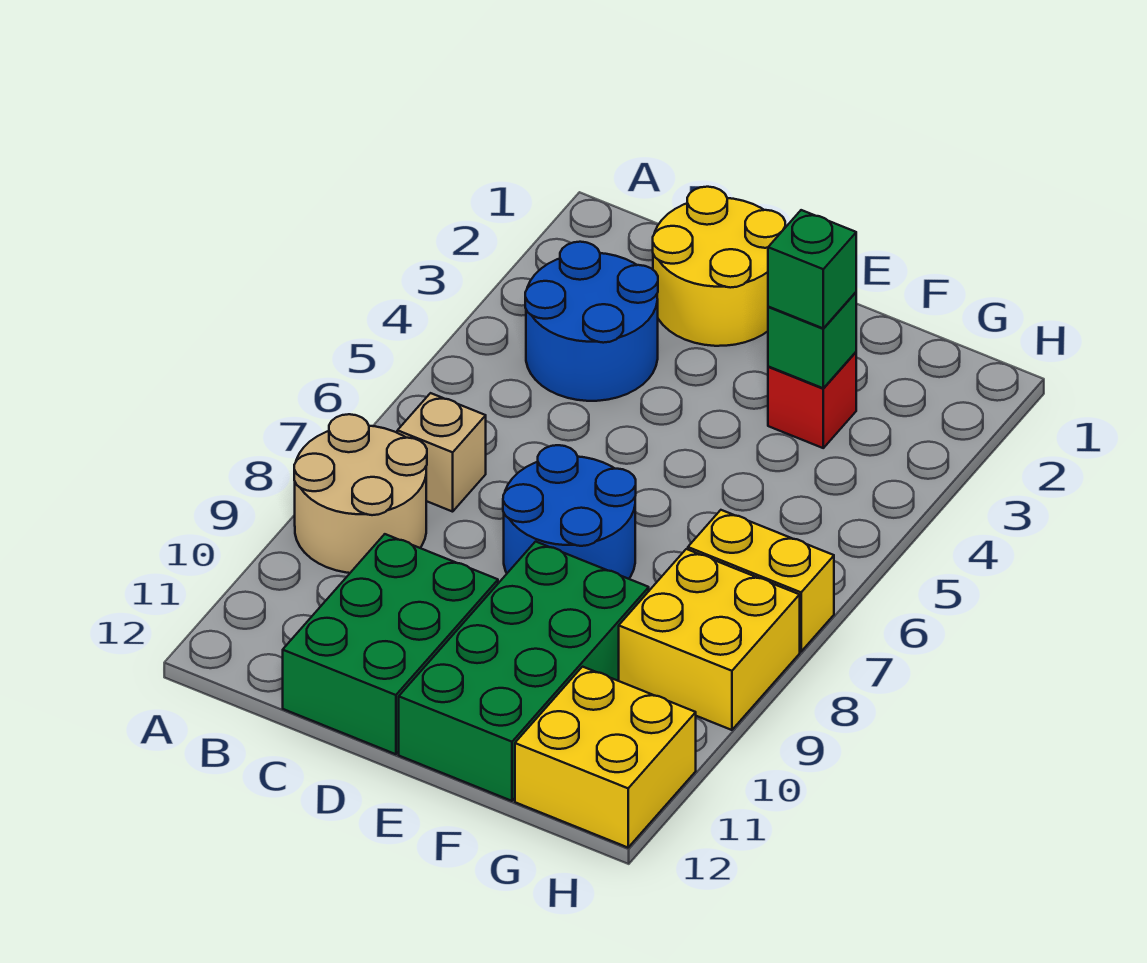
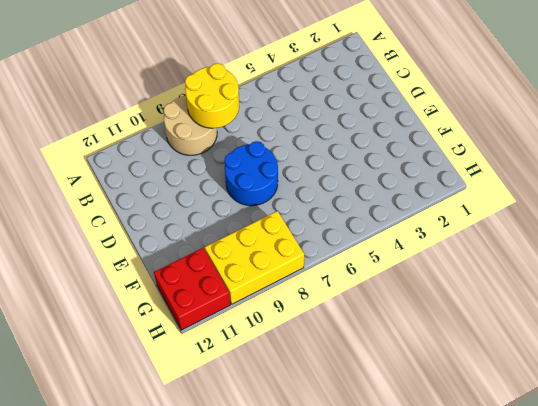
yellow 2x2 round brick [185,63,239,128] -> yellow 2x2 round brick moved to [653,187,785,346]
yellow 2x3 brick [205,211,305,304] -> yellow 2x2 brick [619,549,800,730]
red 2x2 brick [154,248,230,330] -> yellow 2x2 brick [515,667,696,848]
none -> blue 2x2 round brick [525,242,658,401]
none -> tan 1x1 brick [397,393,486,512]
none -> green 2x3 brick [283,534,498,754]

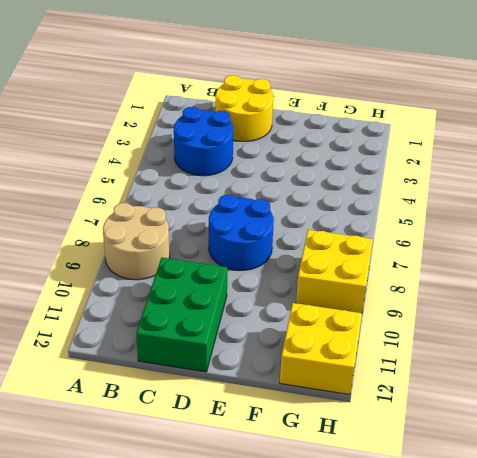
none -> tan 1x1 brick [397,393,486,512]
none -> green 2x4 brick [399,542,649,801]
none -> red 1x1 brick [768,352,856,448]

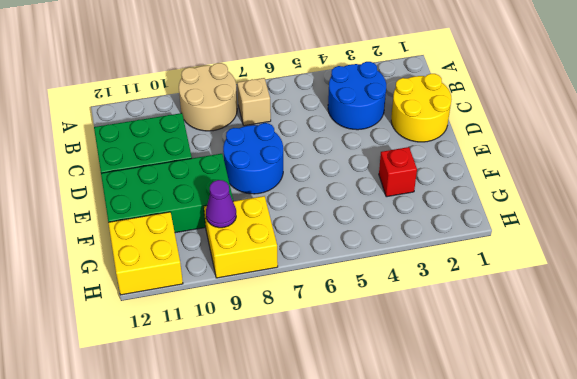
purple 1x1 cone [206,180,236,228] -> none
none -> yellow 1x2 brick [688,510,834,652]
none -> green 1x1 brick [768,292,856,388]
none -> green 1x1 brick [768,210,856,329]

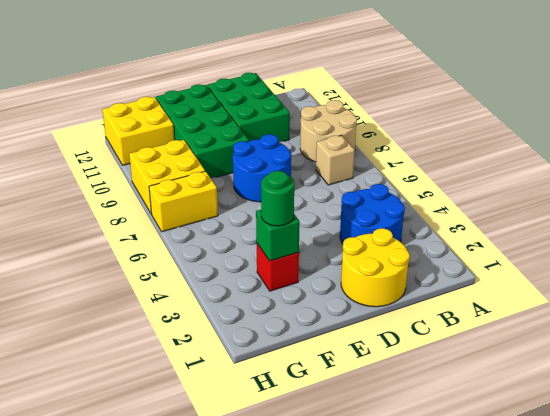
green 1x1 round brick [261,171,294,226] -> green 1x1 brick [768,210,856,329]

